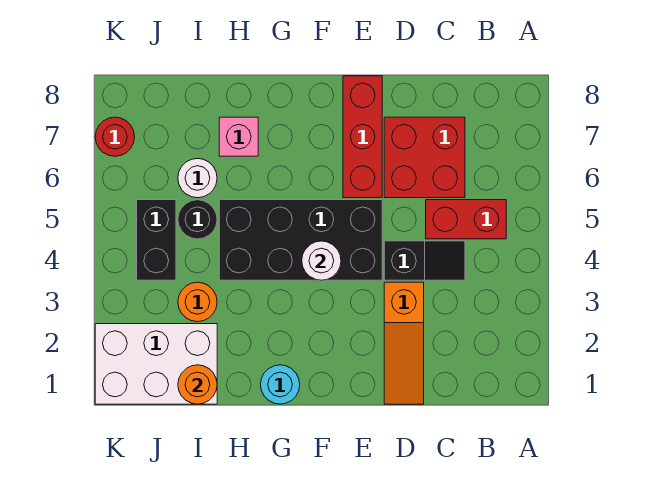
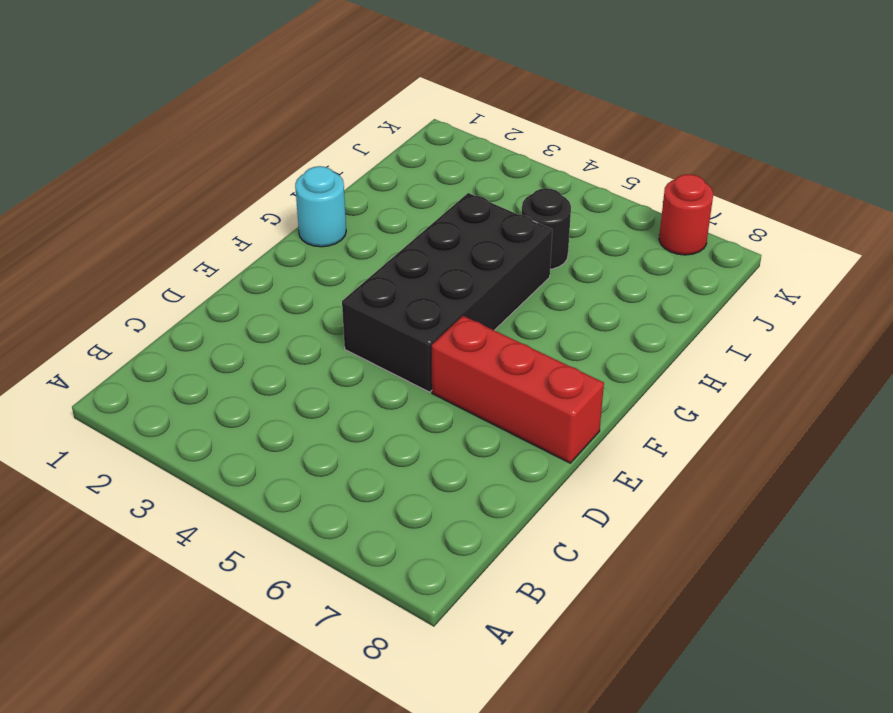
none -> red 1x2 brick [426,200,506,239]
none -> black 1x2 slope [384,241,465,280]
none -> red 2x2 brick [384,117,465,198]

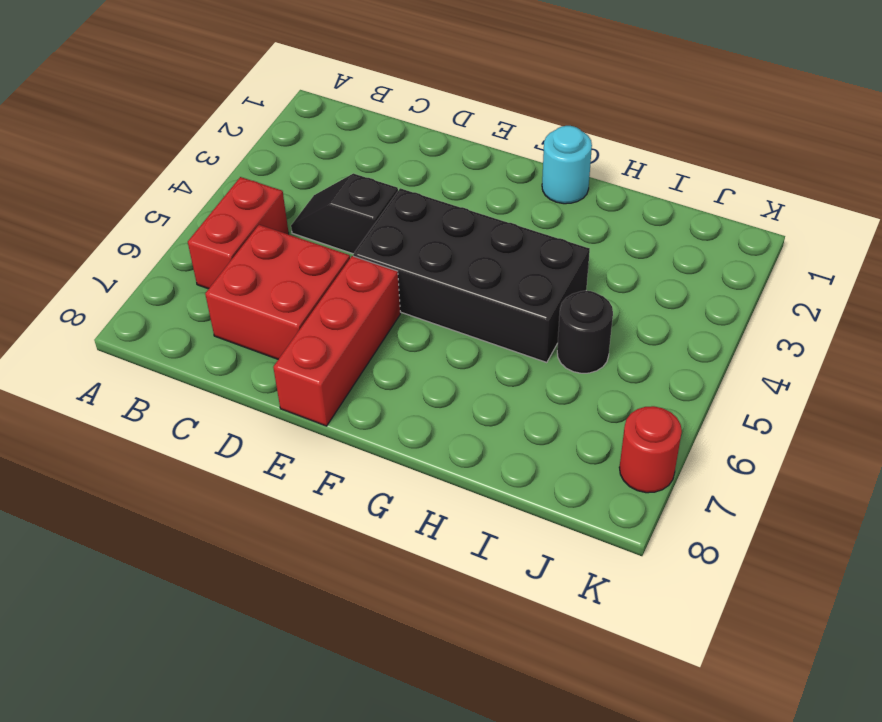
red 1x2 brick [188,177,289,289] -> red 1x2 brick turned to [426,200,506,239]
none -> orange 1x3 slope [384,282,424,404]
none -> pink 1x1 brick [219,117,258,156]
none -> white 2x3 brick [95,324,217,404]

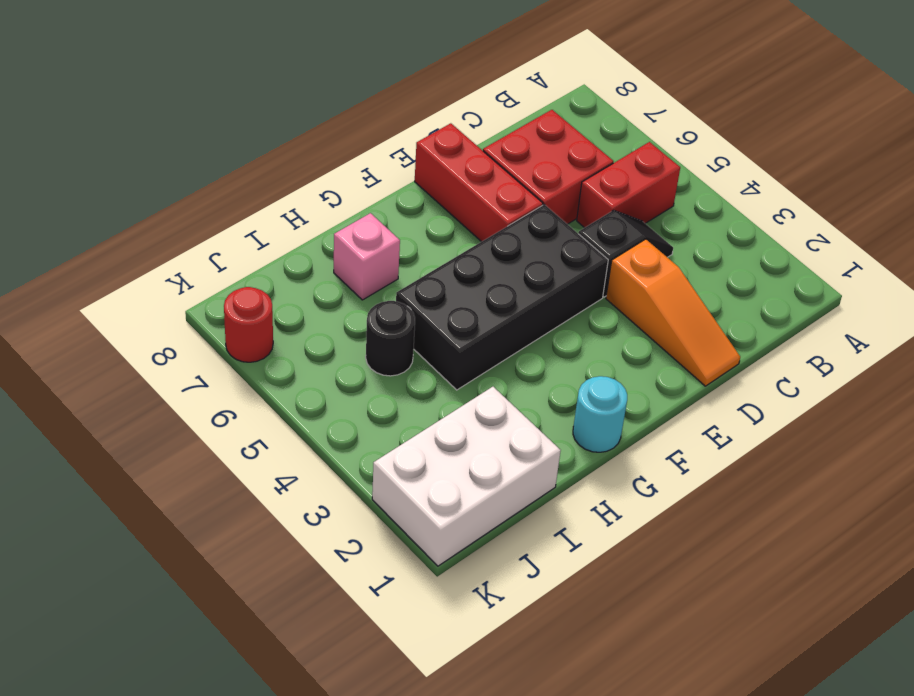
none -> orange 1x1 round brick [178,282,217,322]
none -> white 1x1 round brick [178,159,217,198]
none -> black 1x2 brick [137,200,176,280]

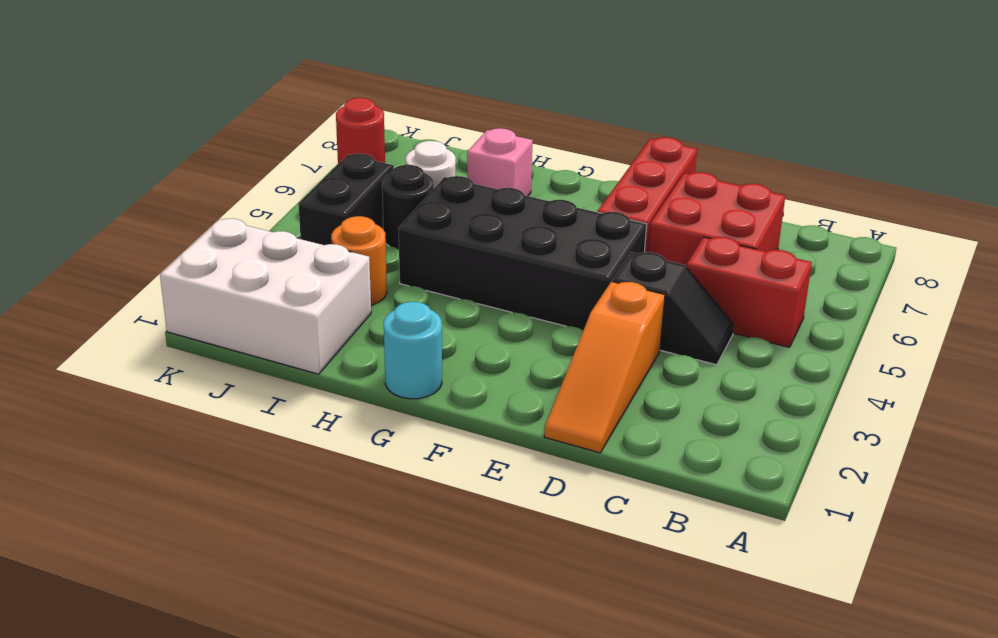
none -> white 1x1 round brick [302,241,341,280]
none -> orange 1x1 round brick [178,365,217,404]

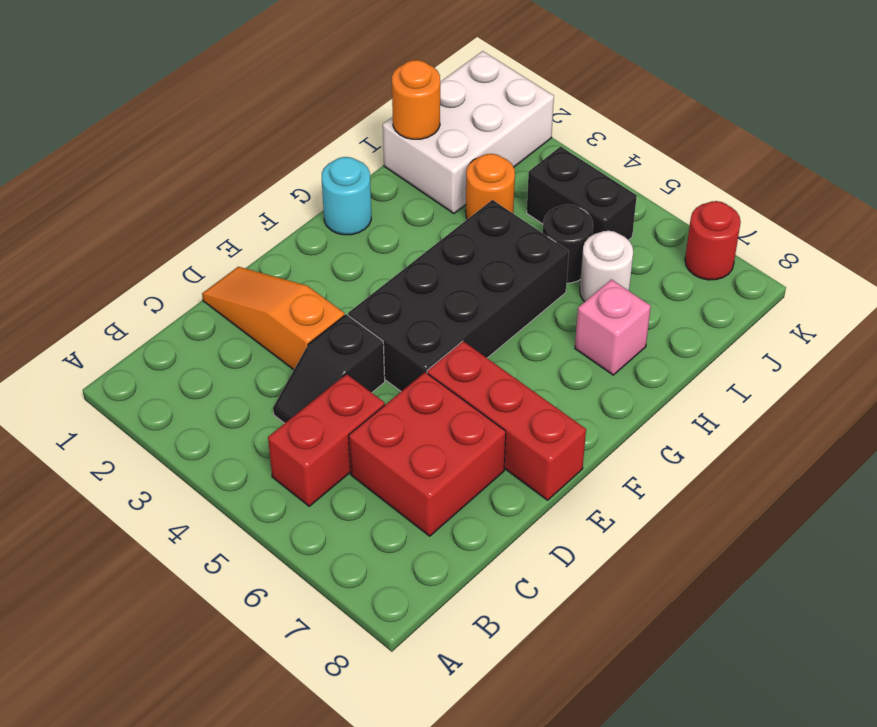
none -> white 1x1 round brick [302,241,341,280]

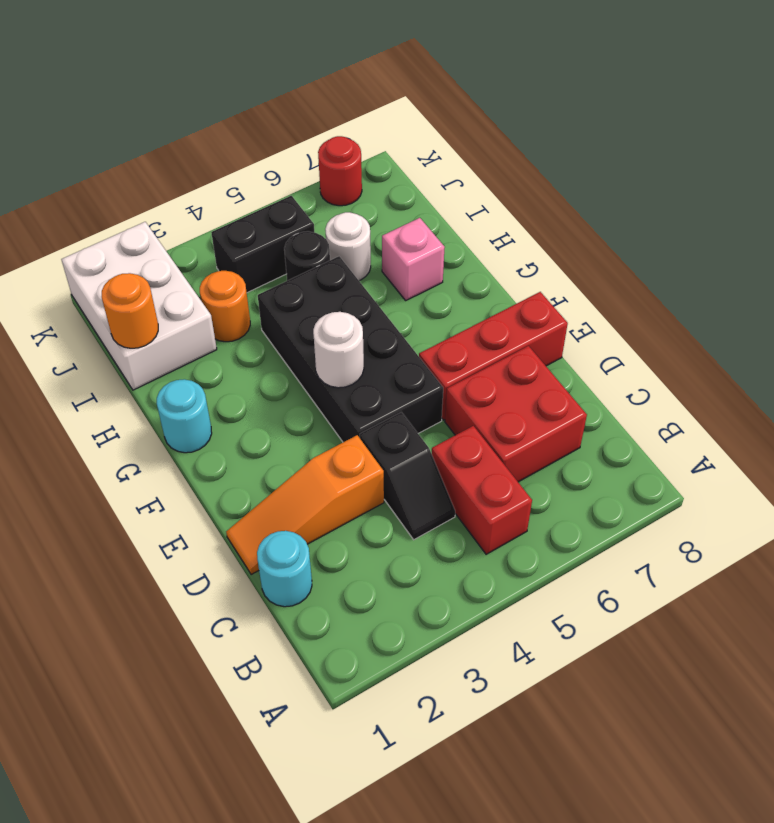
cyan 1x1 round brick [257,531,312,607] -> none

